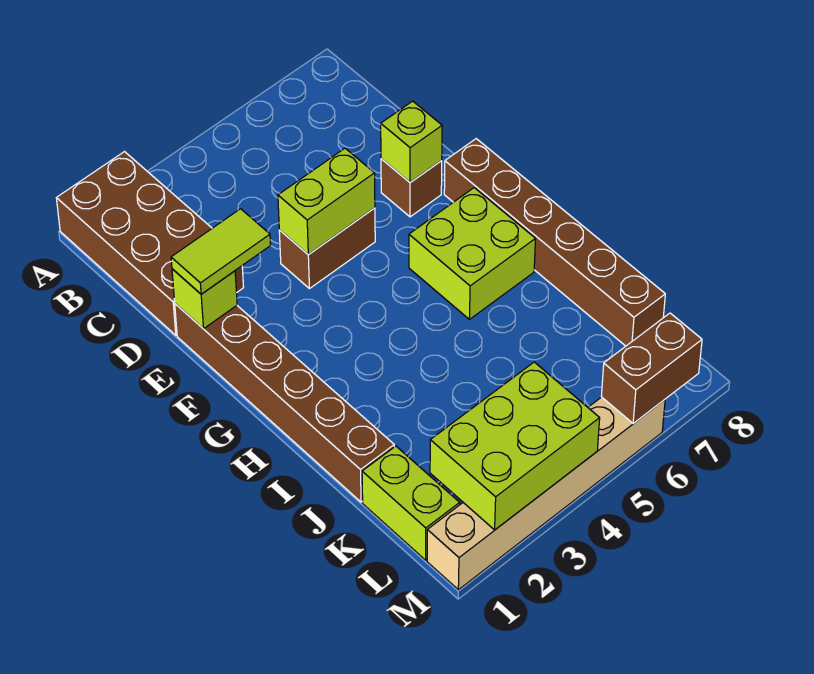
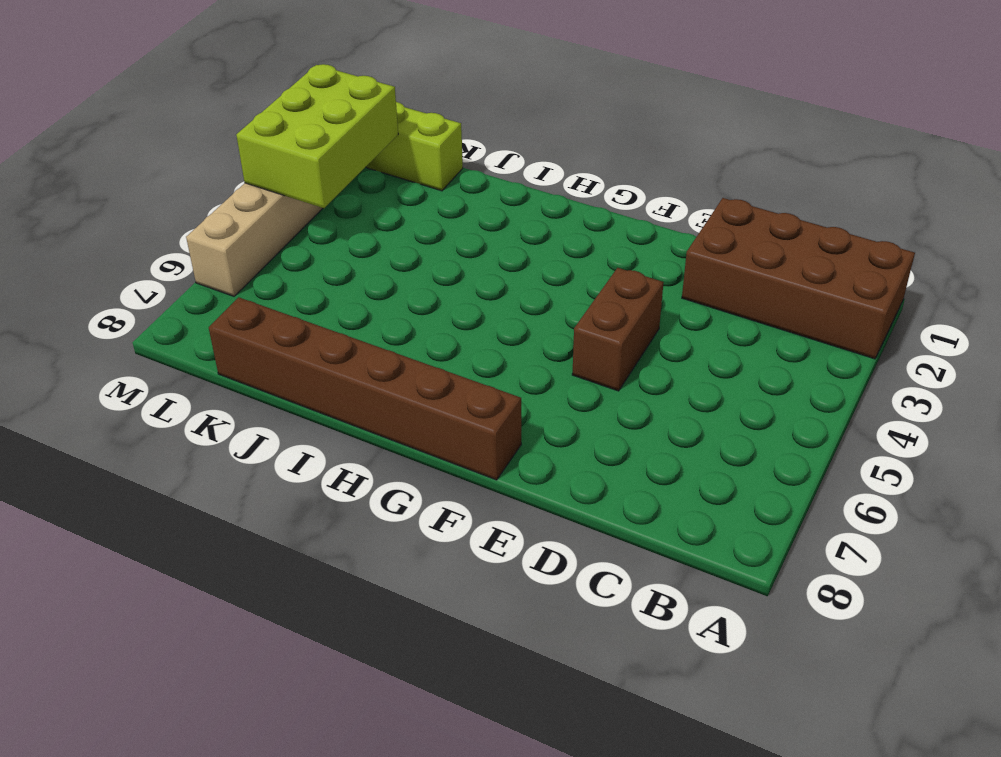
none -> brown 1x6 brick [175,304,394,502]
none -> brown 1x1 brick [381,159,442,217]
none -> lime 2x2 brick [409,188,536,319]

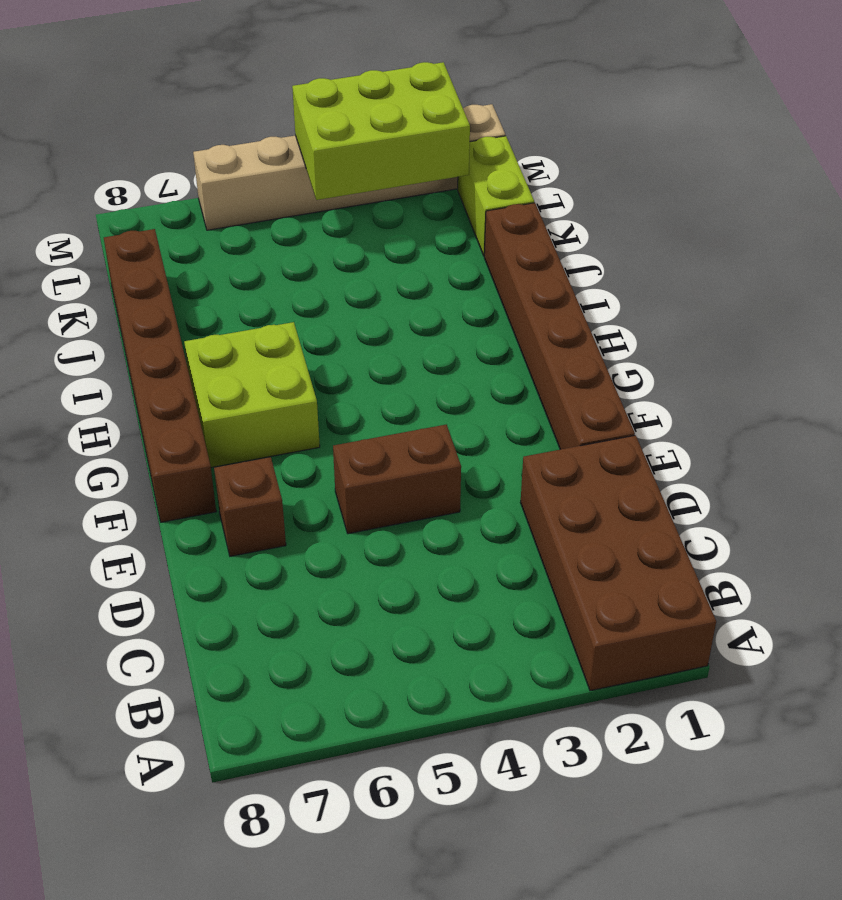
none -> lime 1x1 brick [172,269,237,329]
none -> lime 1x2 brick [278,148,375,255]
none -> lime 1x1 brick [381,101,442,182]

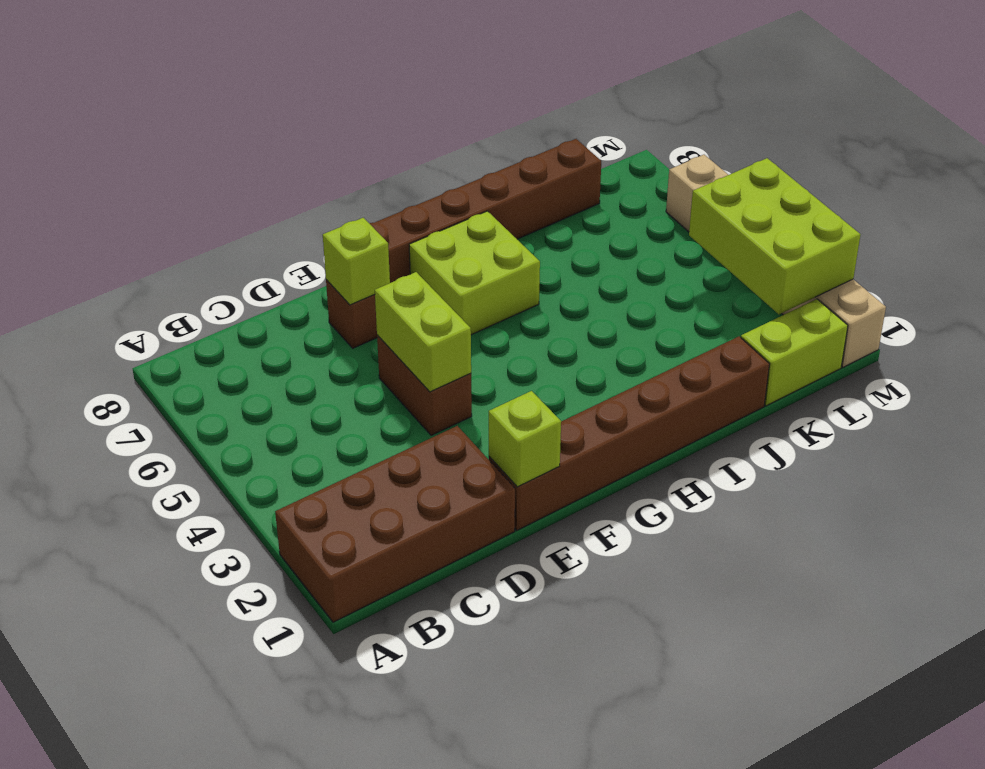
none -> brown 1x2 brick [601,313,702,423]
none -> lime 1x2 tile [171,209,271,294]

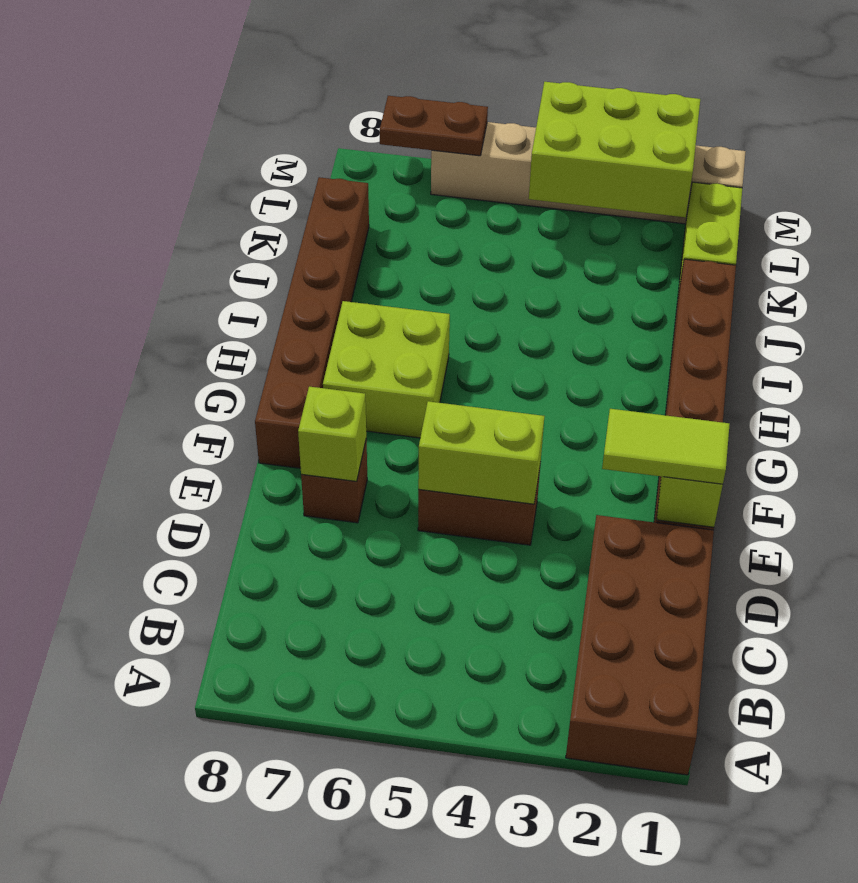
brown 1x2 plate [380,96,488,156] -> brown 1x2 brick [601,313,702,423]

